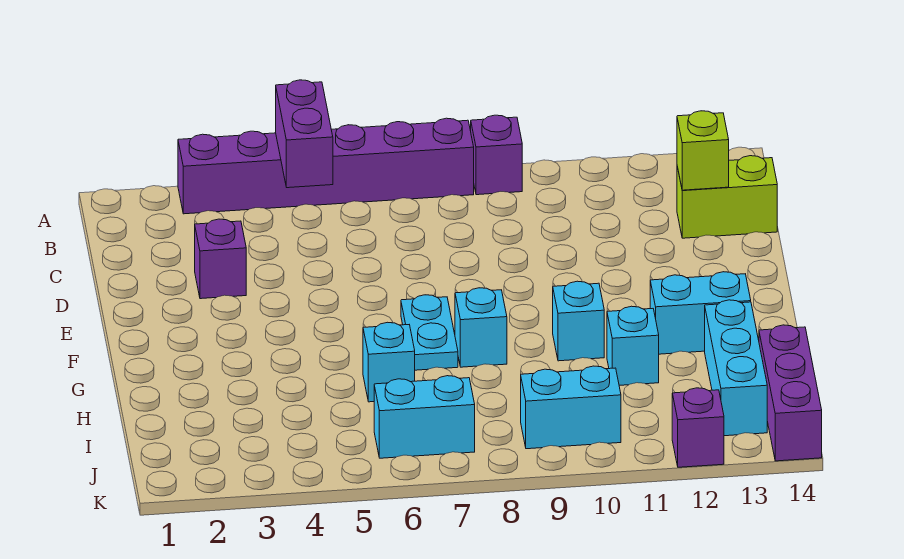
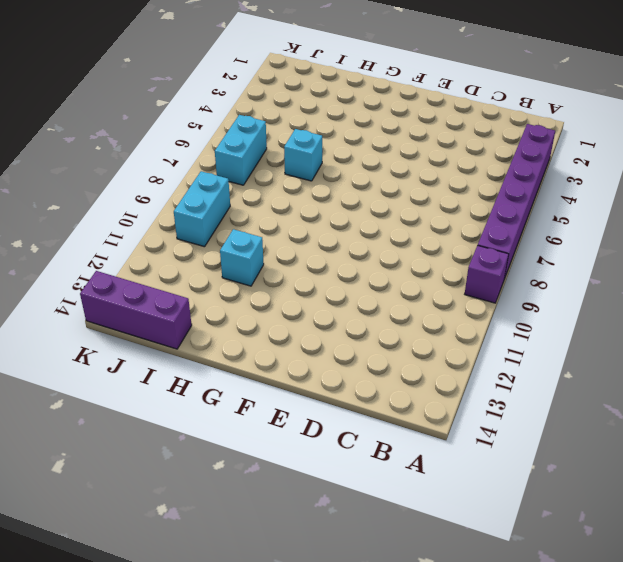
none -> lime 1x2 brick [677,156,777,238]
none -> purple 1x1 brick [195,219,246,299]
none -> cyan 1x2 plate [401,295,458,370]

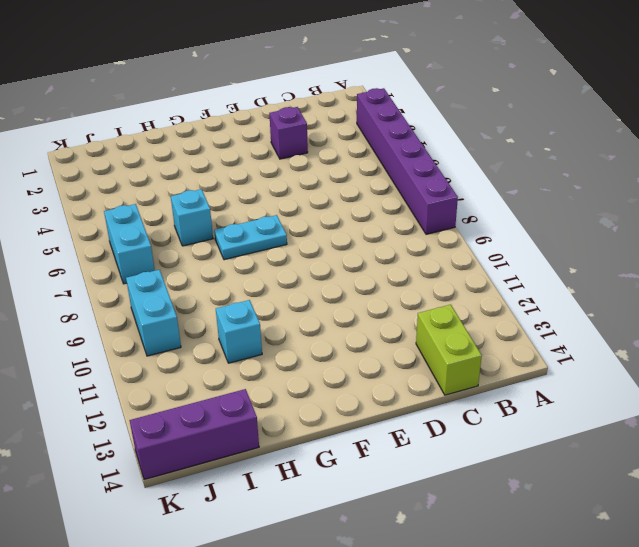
none -> purple 1x1 brick [471,115,522,195]
none -> cyan 1x1 brick [455,288,507,367]
none -> cyan 1x1 brick [553,281,604,361]

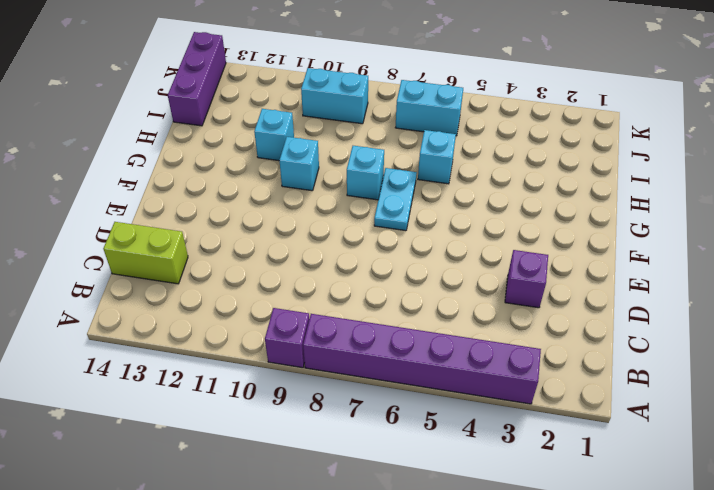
none -> cyan 1x2 brick [650,272,751,354]
none -> cyan 1x3 brick [705,300,767,436]
none -> purple 1x1 brick [672,388,724,467]

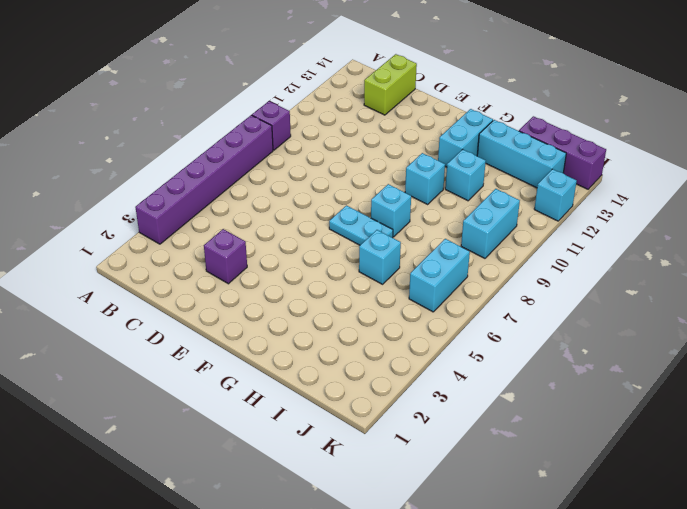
cyan 1x1 brick [534,169,577,221] -> purple 1x1 brick [672,388,724,467]
none -> purple 1x2 brick [276,80,333,188]
none -> lime 1x1 brick [677,111,729,190]

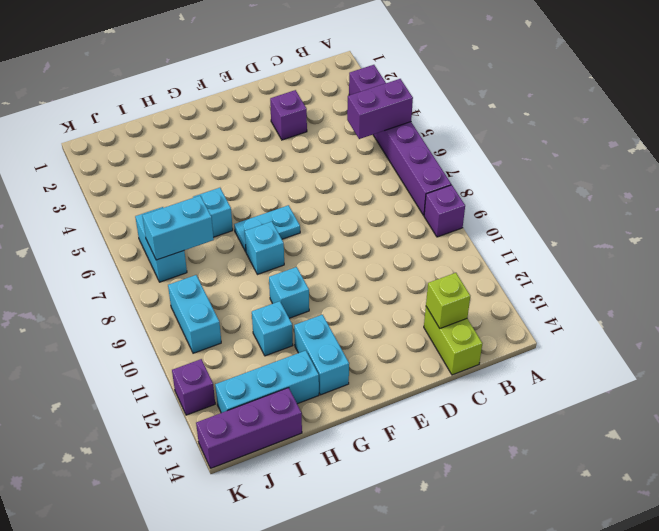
cyan 1x2 brick [142,196,214,260] -> none

